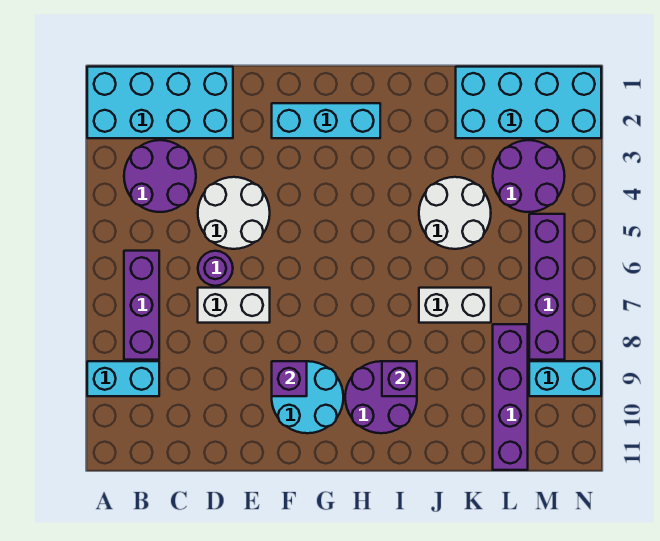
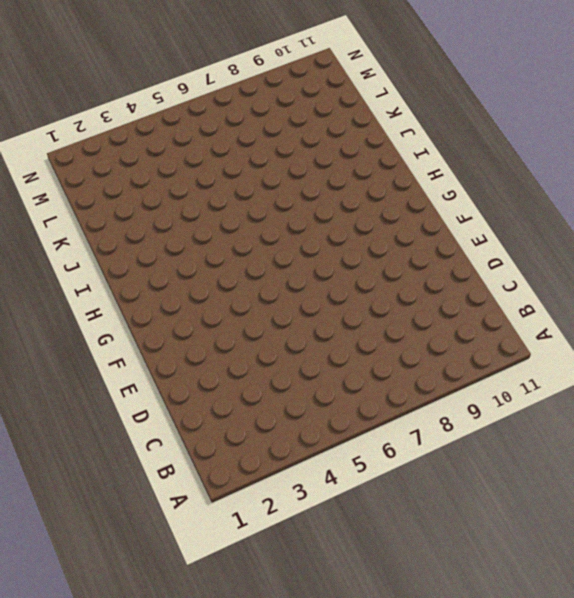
none -> cyan 2x4 brick [87,67,233,138]
none -> cyan 1x2 brick [87,361,159,396]
none -> purple 2x2 round brick [124,140,196,212]

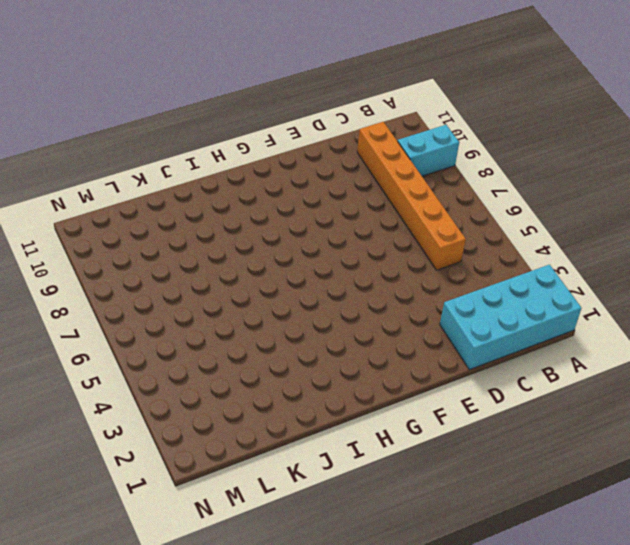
orange 1x6 brick [357,122,466,270] -> none
none -> purple 2x2 round brick [124,140,196,212]
none -> purple 1x3 brick [124,251,159,360]
none -> white 2x2 round brick [198,177,270,249]

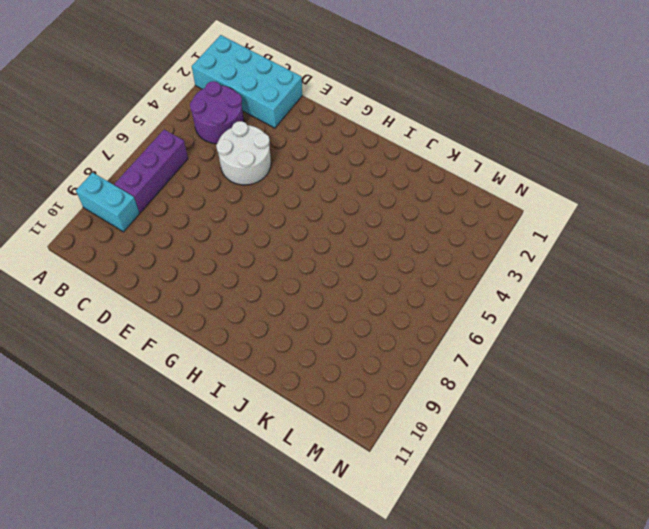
none -> purple 1x1 round brick [198,251,233,286]
none -> white 1x2 brick [198,288,270,323]
none -> cyan 1x3 brick [272,103,380,138]

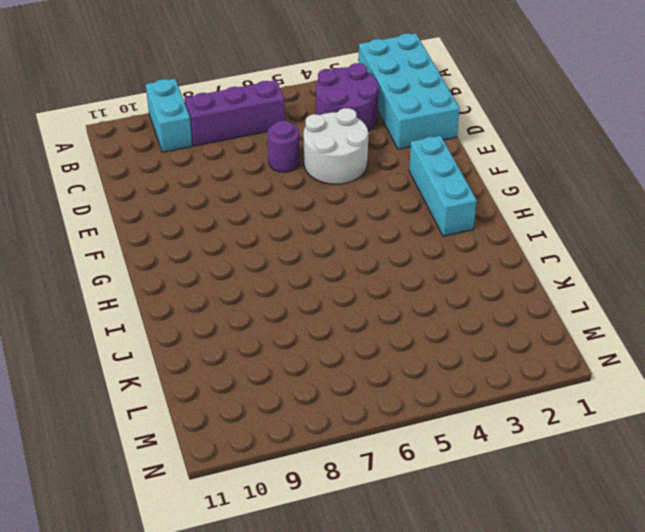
none -> white 1x2 brick [198,288,270,323]
none -> cyan 2x2 round brick [272,361,343,433]
none -> purple 2x2 round brick [345,361,417,433]

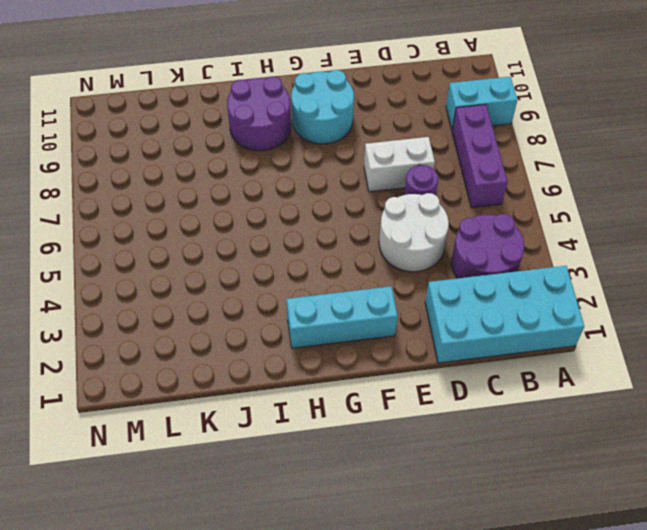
none -> white 2x2 round brick [419,177,491,249]
none -> white 1x2 brick [419,288,491,323]
none -> cyan 2x4 brick [456,67,601,138]

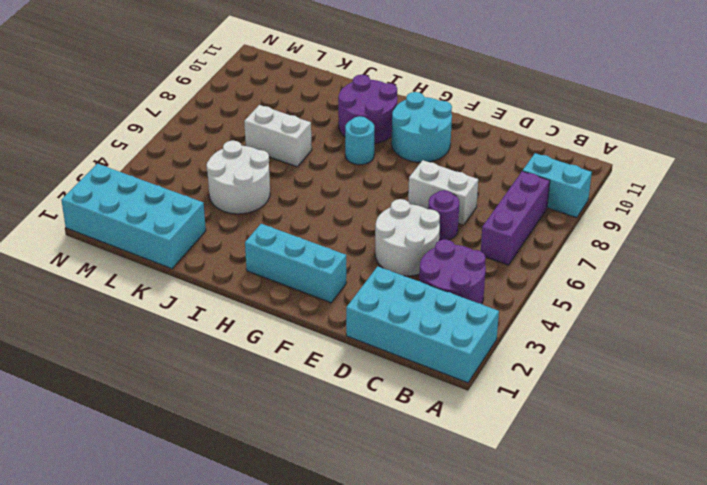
cyan 1x1 round brick [345,116,374,165] -> none
none -> purple 2x2 round brick [493,140,565,212]
none -> purple 1x4 brick [493,324,528,470]
none -> purple 1x4 brick [529,214,565,360]

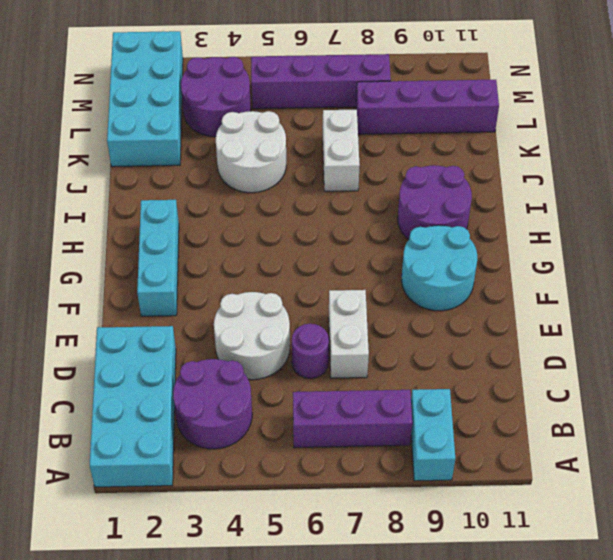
none -> cyan 1x2 brick [529,361,601,396]
none -> purple 1x1 brick [272,361,307,396]
none -> purple 1x1 brick [382,361,417,396]

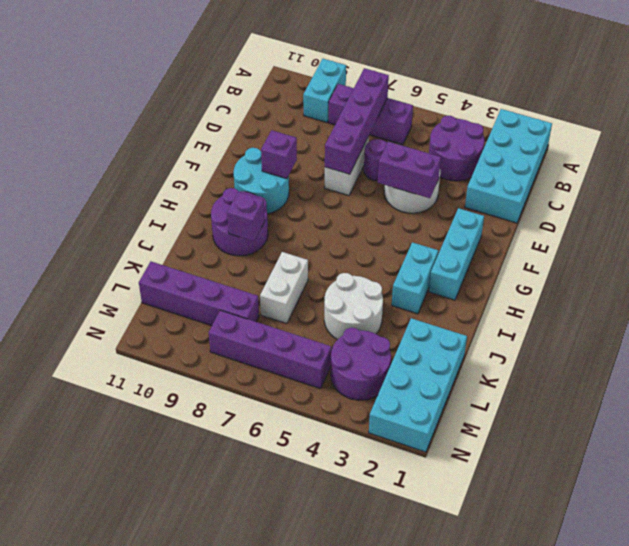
purple 1x4 brick [325,68,389,174] -> none
purple 1x2 brick [378,142,441,198] -> none
cyan 1x2 brick [392,242,438,314] -> cyan 1x2 brick moved to [529,361,601,396]

